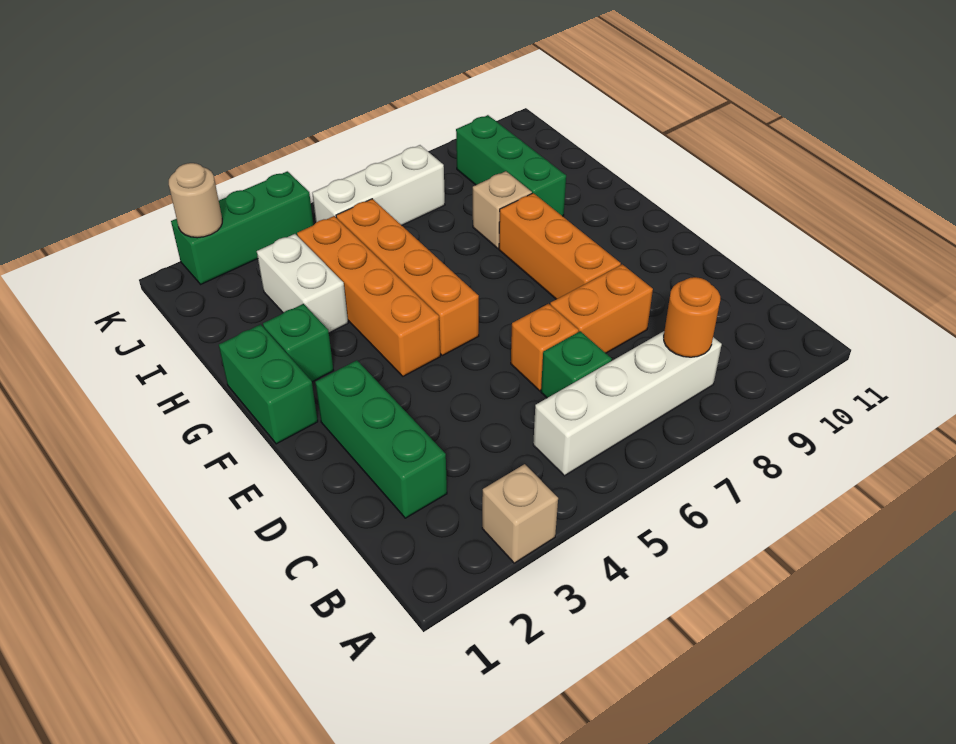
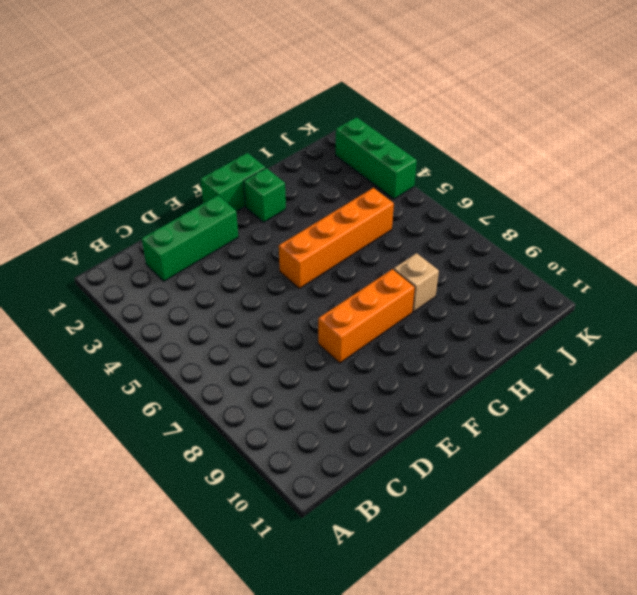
none -> tan 1x1 brick [482,464,558,563]
none -> white 1x4 brick [533,331,722,476]
none -> green 1x1 brick [541,331,612,398]

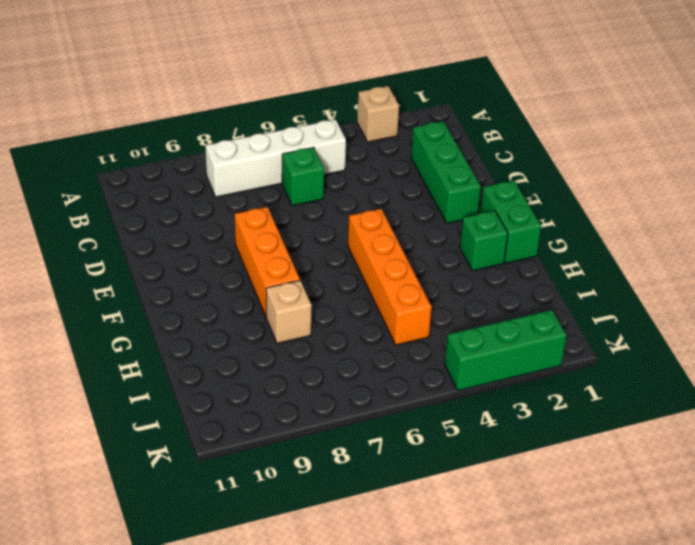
none -> orange 1x1 brick [511,304,579,391]
none -> orange 1x2 brick [550,264,653,353]
none -> orange 1x4 brick [297,216,440,376]

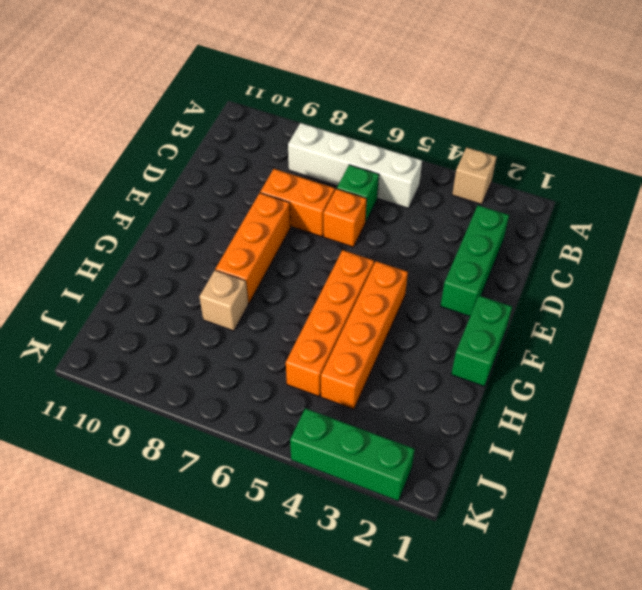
none -> green 1x1 brick [263,304,334,382]
none -> white 1x2 brick [257,234,348,333]
none -> green 1x3 brick [456,115,566,216]

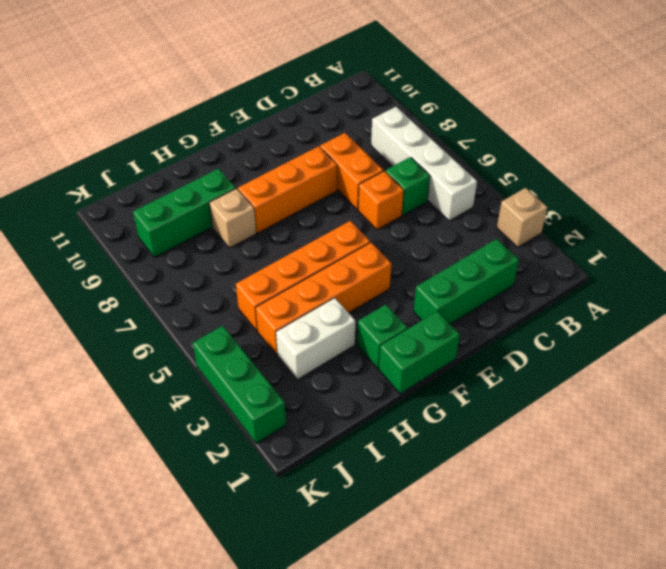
none -> white 1x3 brick [312,145,445,225]
none -> orange 1x1 round brick [664,277,720,357]
none -> tan 1x1 round brick [169,163,222,238]

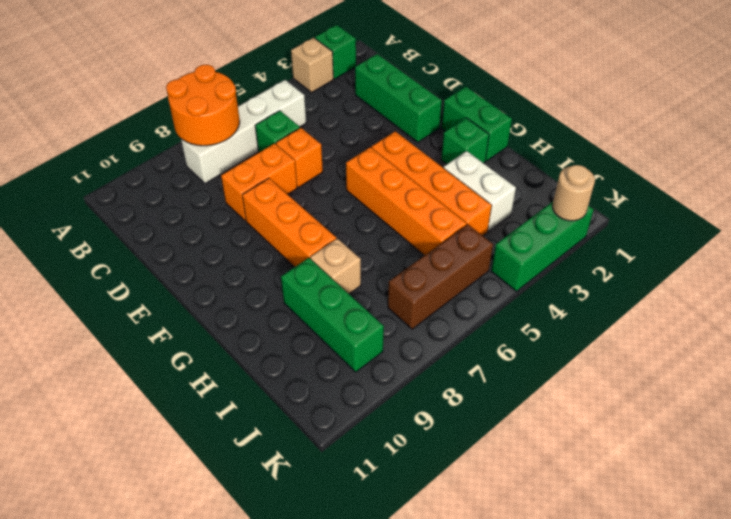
green 1x1 brick [315,25,356,79] -> none
orange 2x2 round brick [166,65,240,146] -> orange 1x1 round brick [664,277,720,357]
brown 1x3 brick [388,224,493,329] -> white 1x3 brick [312,145,445,225]

